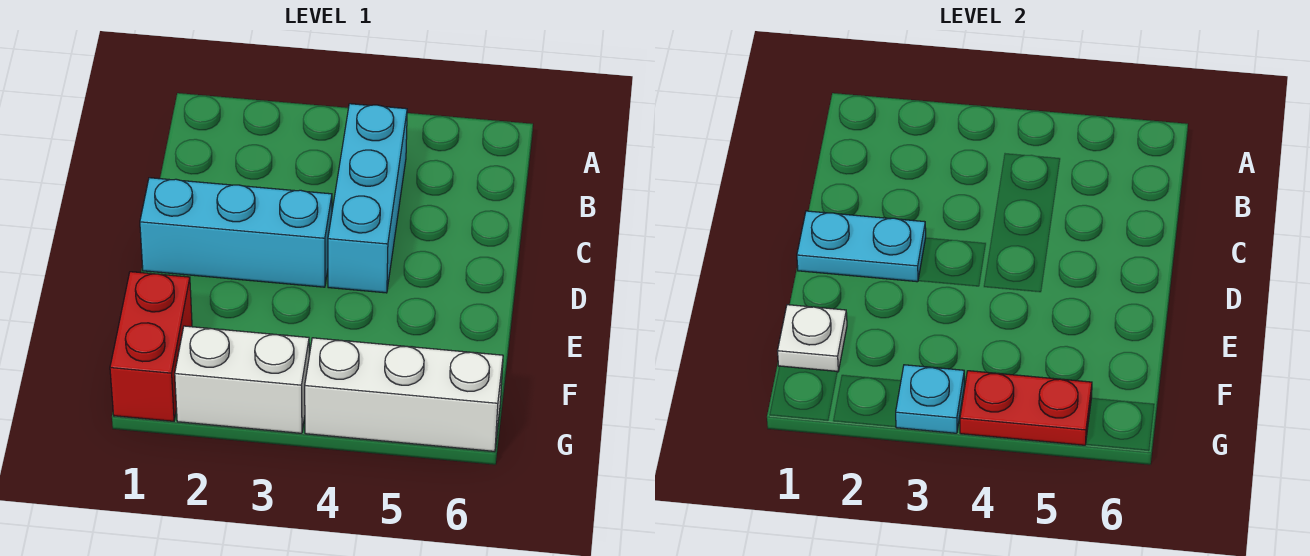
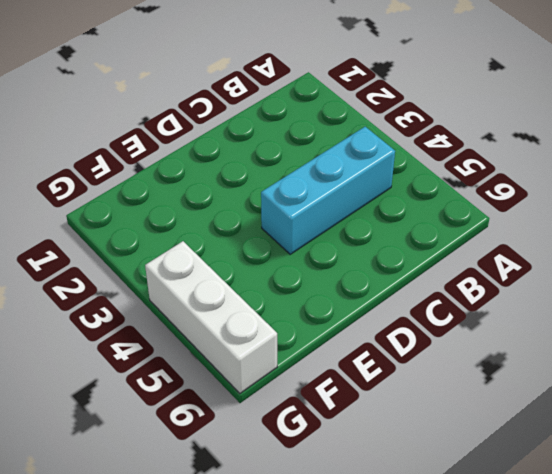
none -> cyan 1x3 brick [140,178,332,287]
none -> red 1x2 brick [110,272,192,421]

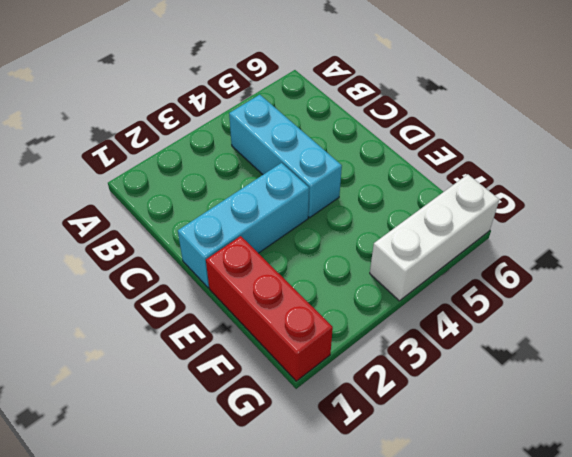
red 1x3 brick [206,236,333,381] -> red 1x2 brick [110,272,192,421]
none -> white 1x2 brick [175,326,309,433]
none -> cyan 1x2 plate [797,211,926,282]

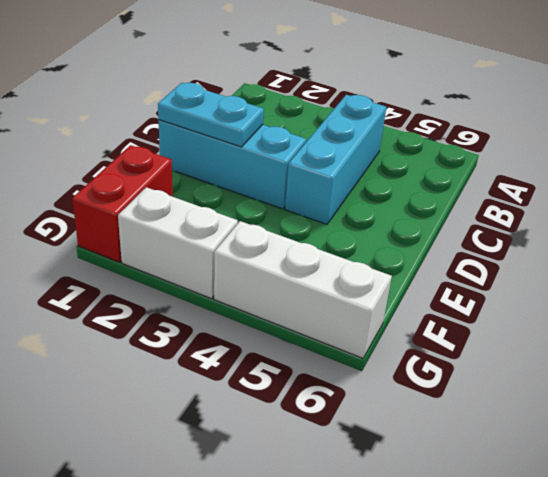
none -> white 1x1 plate [778,305,847,372]
none -> cyan 1x1 plate [896,365,964,433]

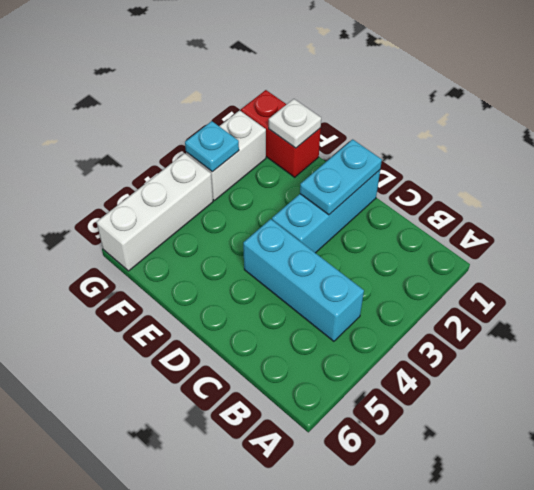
none -> red 1x2 plate [960,371,1092,445]

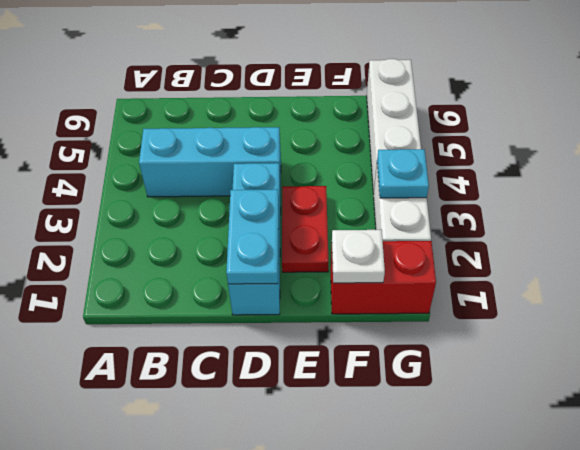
red 1x2 plate [282,186,328,272] -> red 1x2 plate moved to [960,371,1092,445]

